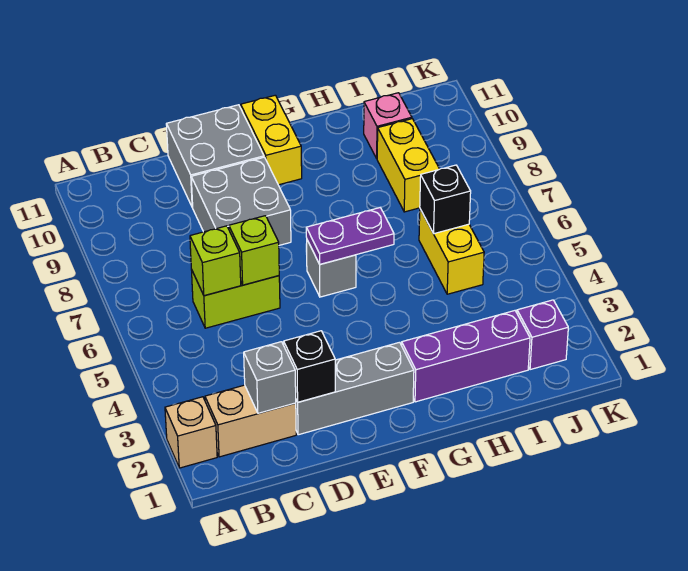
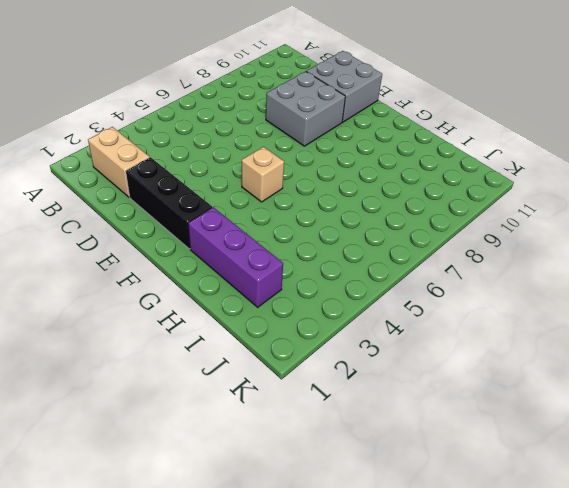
black 1x3 brick [126,157,212,249] -> grey 1x3 brick [296,342,414,435]
tan 1x1 brick [242,147,284,202] -> tan 1x1 brick moved to [165,397,217,468]
none -> lime 1x2 brick [191,269,280,328]
none -> grey 1x1 brick [307,240,356,297]
none -> yellow 1x2 brick [241,95,302,185]

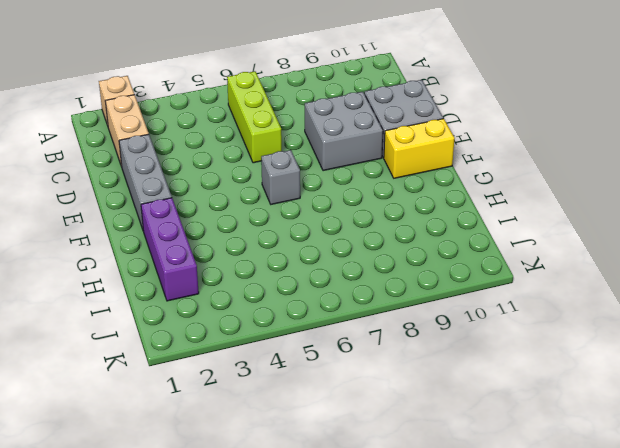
lime 1x3 brick [227,71,282,163] -> lime 1x2 brick [191,269,280,328]
none -> yellow 1x2 brick [419,209,484,294]
none -> yellow 1x2 brick [377,119,439,212]
none -> pink 1x1 brick [364,93,412,158]

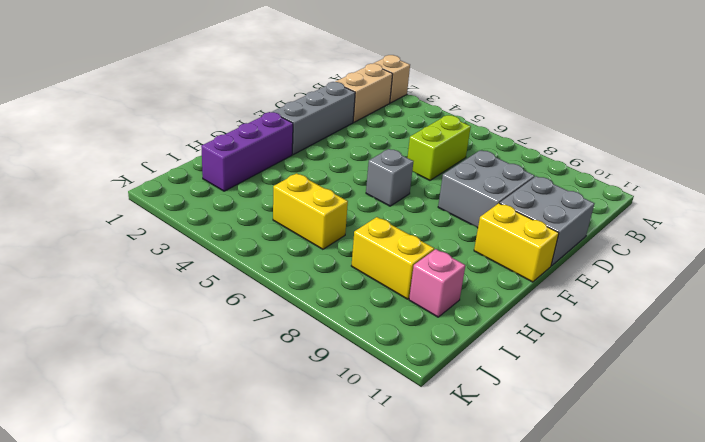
none -> purple 1x1 brick [517,300,568,370]
none -> grey 1x1 brick [244,342,296,413]
none -> lime 1x1 brick [190,226,241,296]

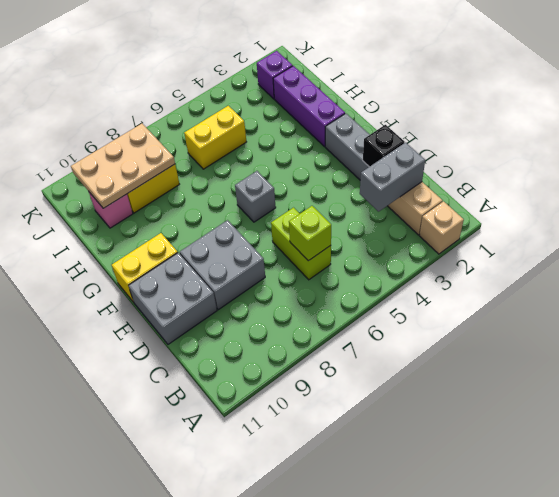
grey 1x2 brick [360,143,425,212] -> grey 1x1 brick [244,342,296,413]
tan 2x3 plate [71,124,175,208] -> none
none -> lime 1x1 brick [229,216,279,285]
none -> purple 1x2 plate [306,207,394,264]
none -> black 1x1 brick [420,165,471,234]

